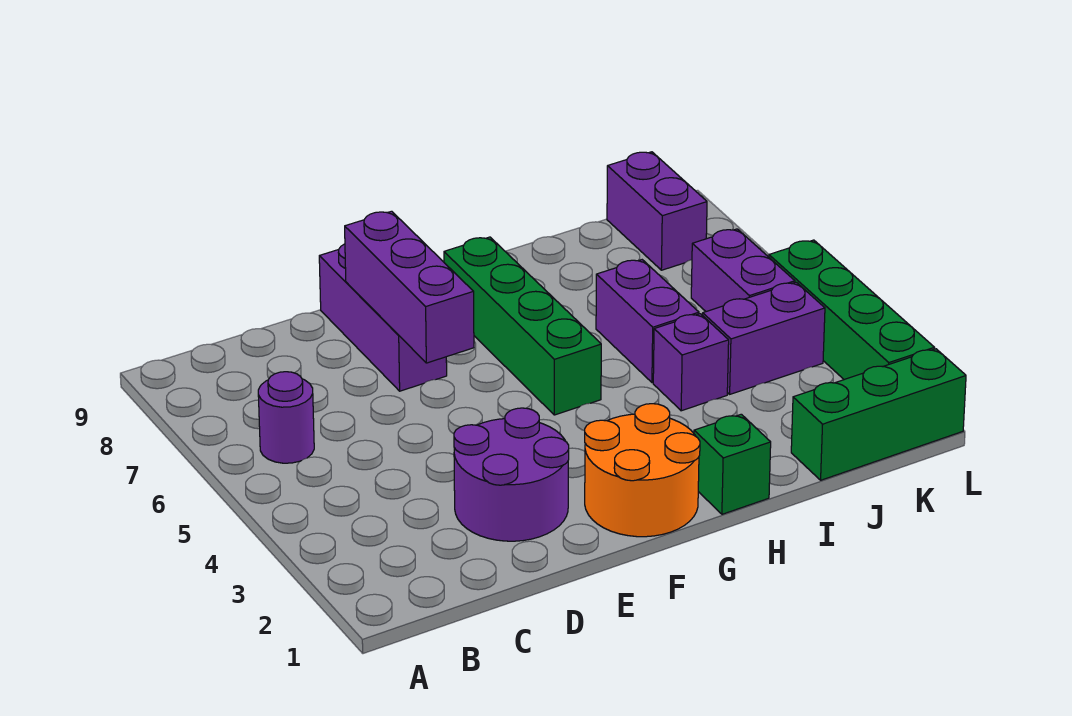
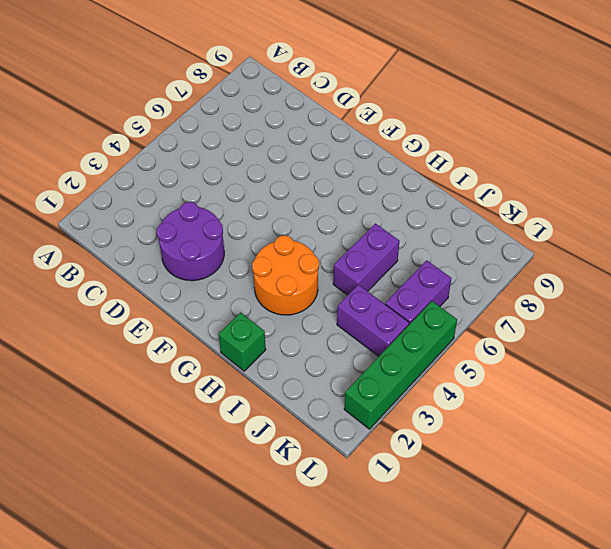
orange 2x2 round brick [252,235,319,315] -> orange 2x2 round brick moved to [585,404,700,537]
none -> purple 1x1 round brick [258,372,314,463]
none -> purple 1x3 brick [319,244,447,391]
none -> green 1x4 brick [444,237,601,415]

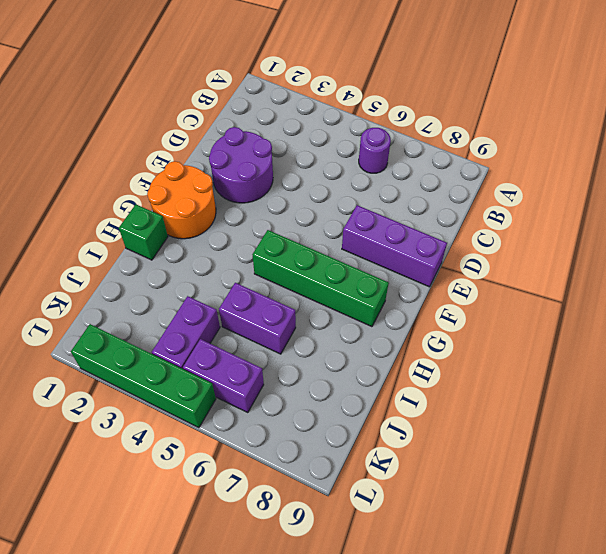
none -> purple 1x1 brick [653,314,729,411]
none -> green 1x3 brick [791,349,966,480]
none -> purple 1x2 brick [607,152,707,270]

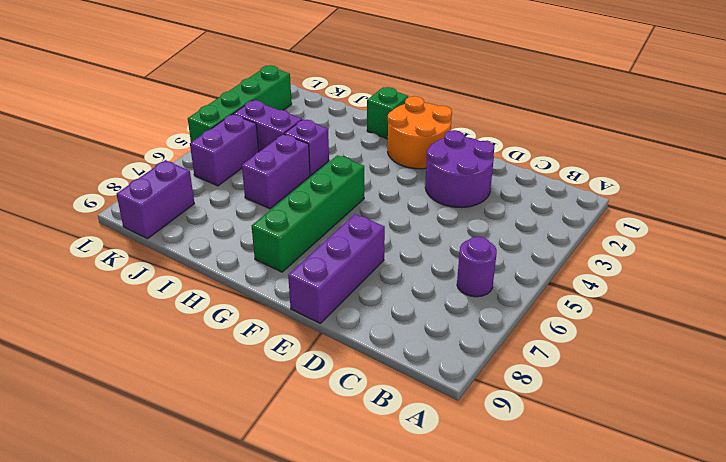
none -> green 1x3 brick [791,349,966,480]
none -> purple 1x3 brick [345,211,474,363]

